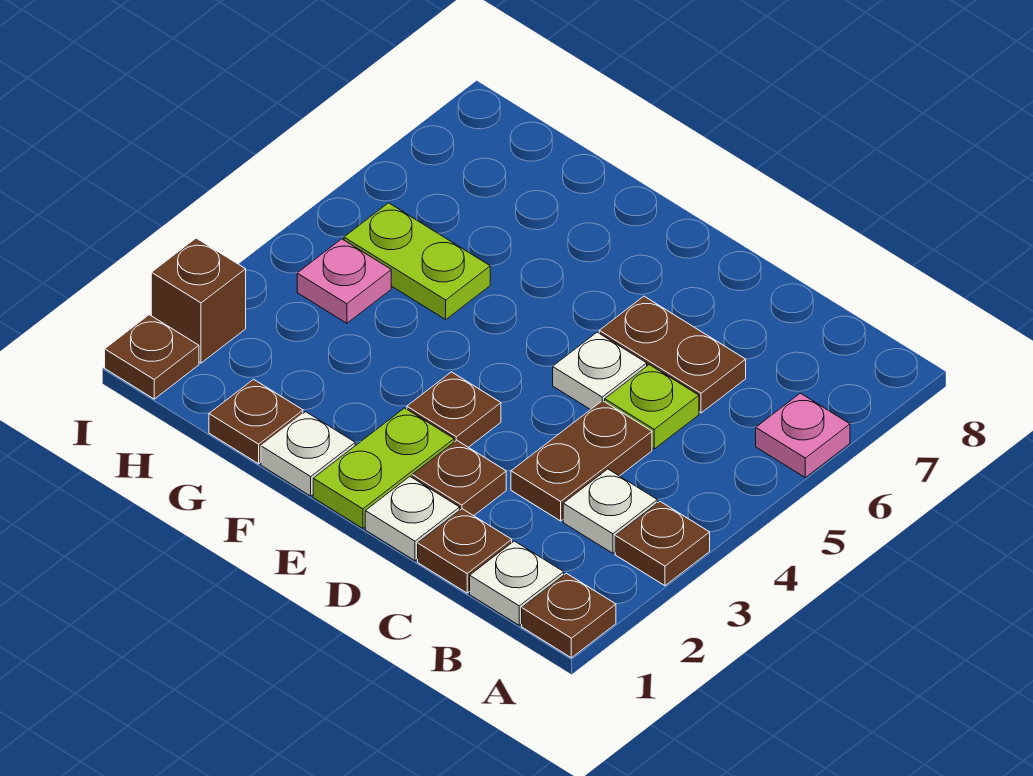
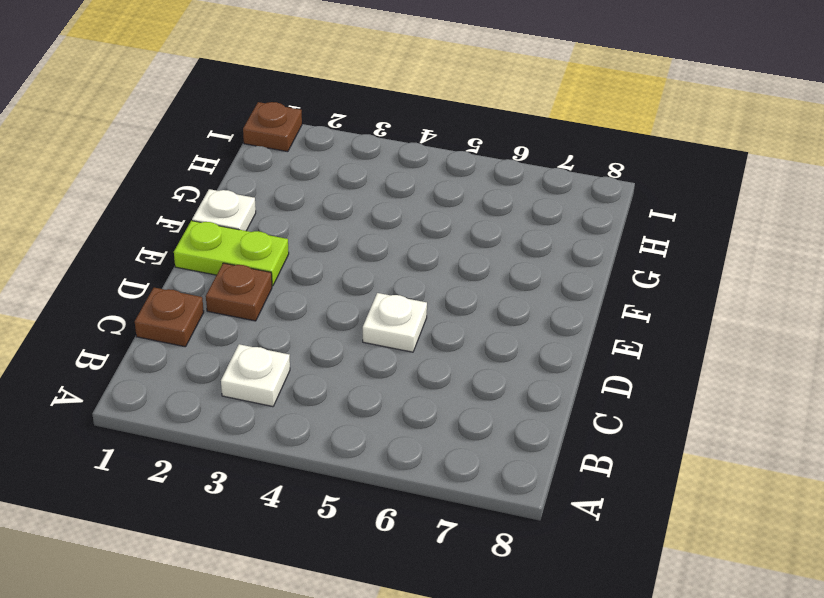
none -> brown 1x1 plate [522,573,616,658]
none -> brown 1x1 plate [615,502,710,586]
none -> pink 1x1 plate [756,393,850,478]

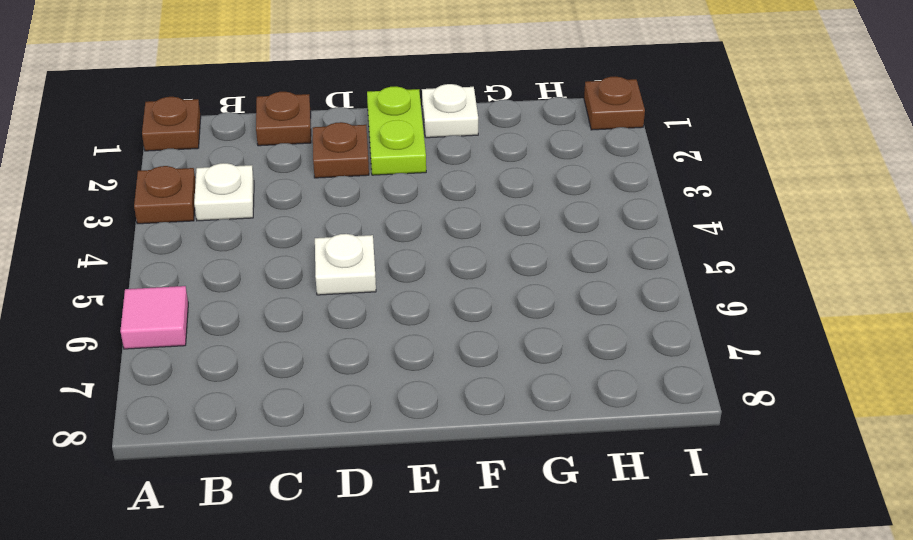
pink 1x1 tile [120,286,188,349] -> pink 1x1 plate [756,393,850,478]
none -> white 1x1 plate [470,541,564,625]
none -> brown 1x2 plate [511,400,652,521]
none -> lime 1x1 plate [605,365,699,449]

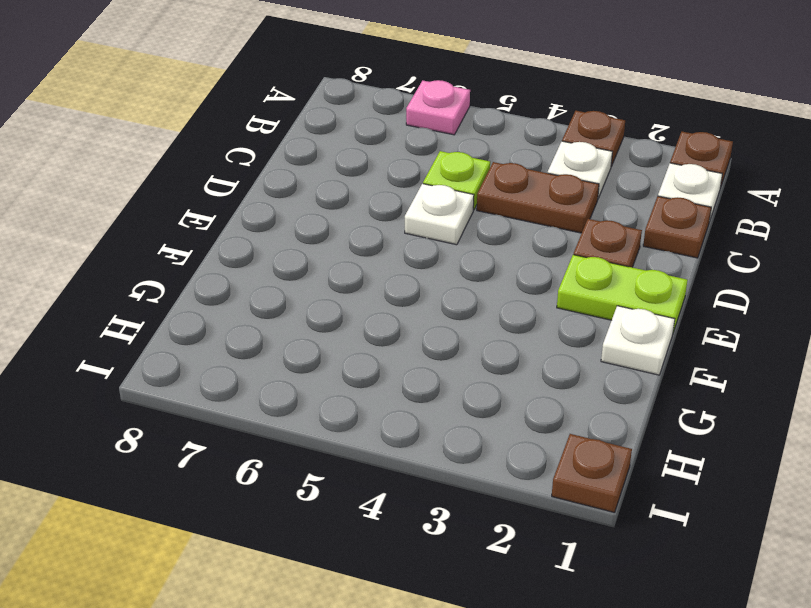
none -> brown 1x2 plate [599,296,746,413]
none -> white 1x1 plate [365,477,460,561]
none -> brown 1x1 plate [407,372,501,447]

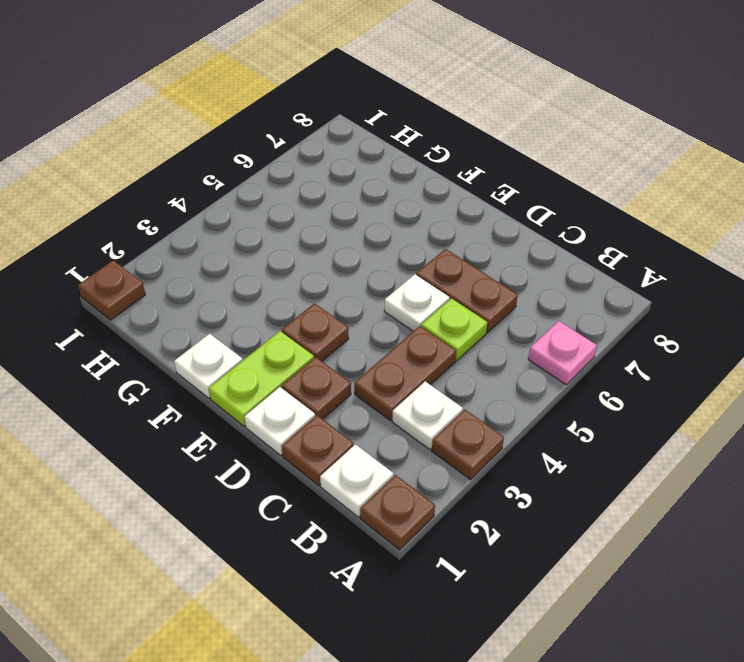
none -> brown 1x1 plate [209,379,303,464]
none -> lime 1x2 plate [344,203,490,319]
none -> pink 1x1 plate [297,239,391,323]

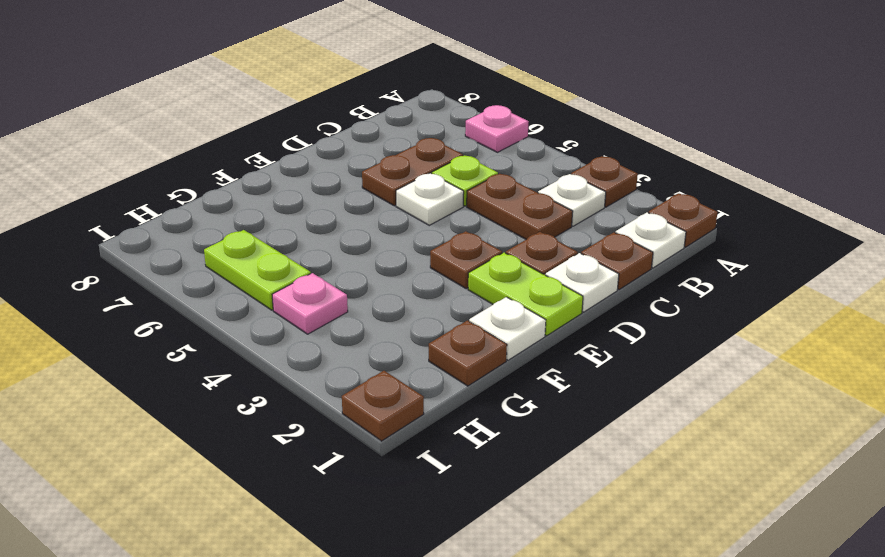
lime 1x2 plate [204,230,311,310] -> lime 1x2 plate turned to [344,203,490,319]
none -> brown 1x1 brick [151,238,246,363]

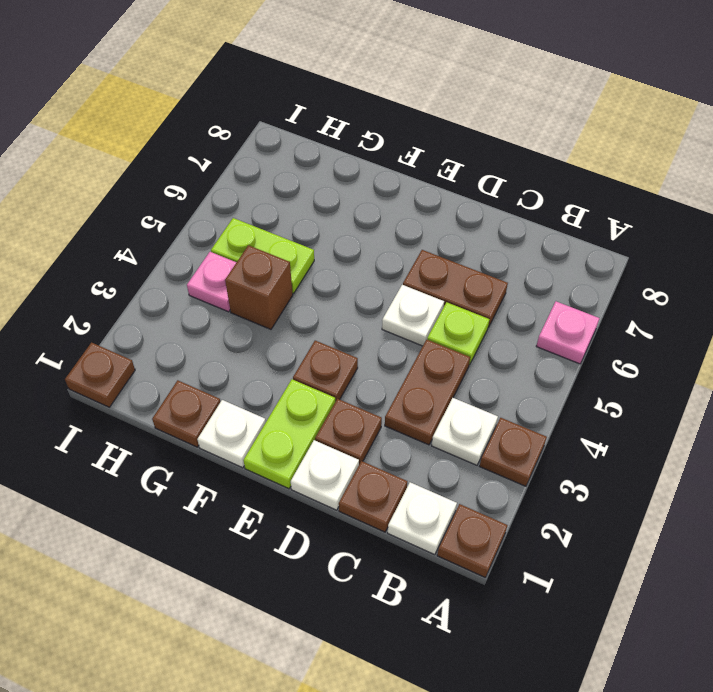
brown 1x1 brick [225,245,293,329] -> brown 1x1 brick moved to [151,238,246,363]

